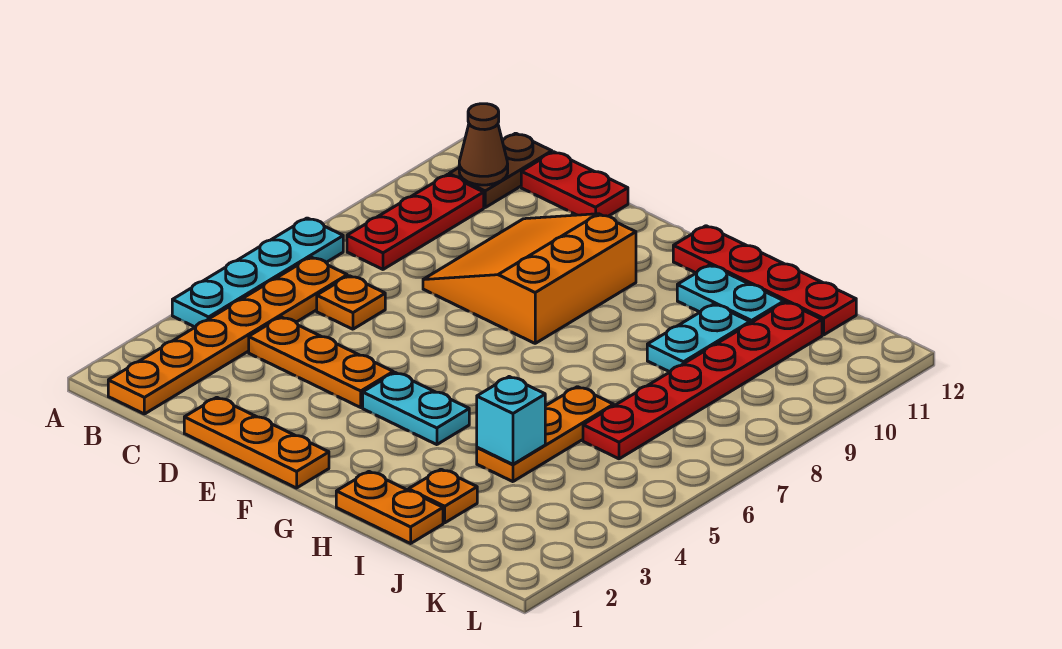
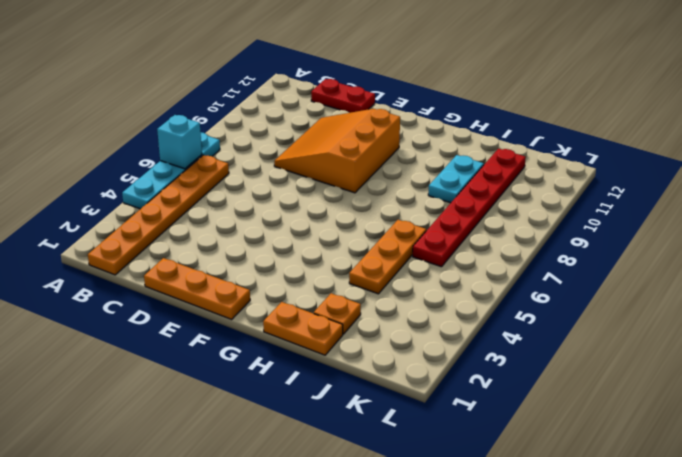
cyan 1x1 brick [157,115,202,169] -> cyan 1x1 brick moved to [477,377,545,464]
none -> red 1x3 plate [347,175,484,269]
none -> brown 1x2 plate [449,133,552,207]
none -> orange 1x3 plate [249,317,393,407]

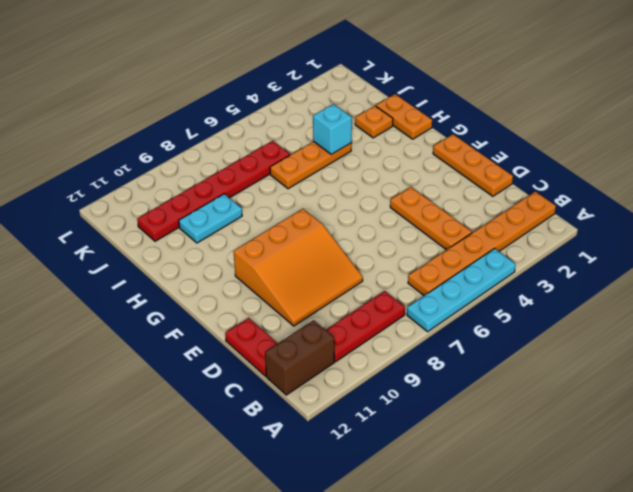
brown 1x2 brick [265,320,334,395] -> brown 1x2 plate [449,133,552,207]
none -> orange 1x1 plate [317,276,385,329]
none -> cyan 1x2 plate [363,373,469,445]
none -> red 1x4 plate [673,226,856,335]

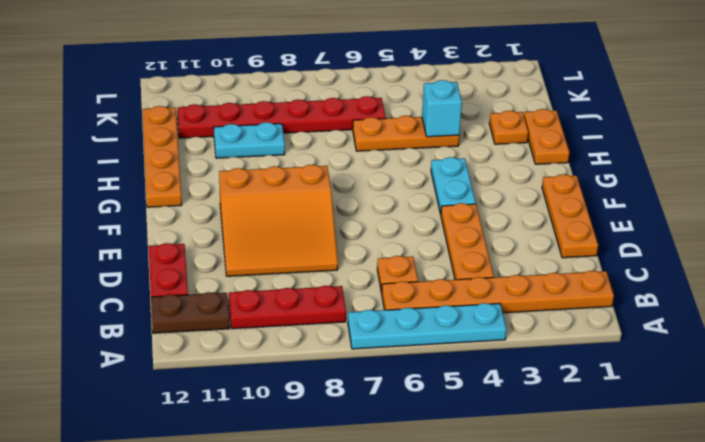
orange 1x4 plate [143,106,182,207] -> red 1x4 plate [673,226,856,335]
none -> cyan 1x2 plate [677,265,784,323]
none -> brown 1x1 cone [459,104,508,185]

